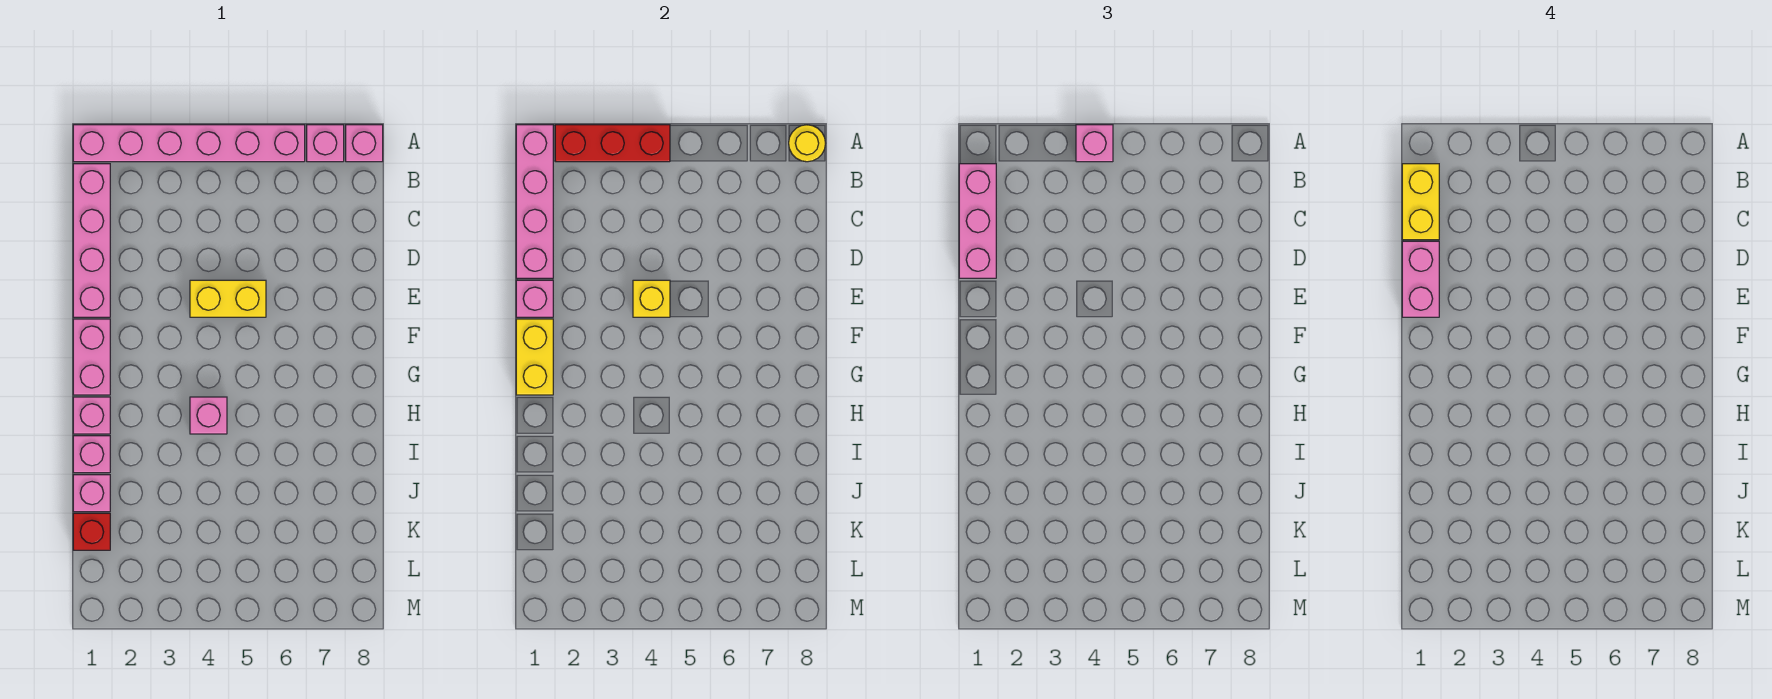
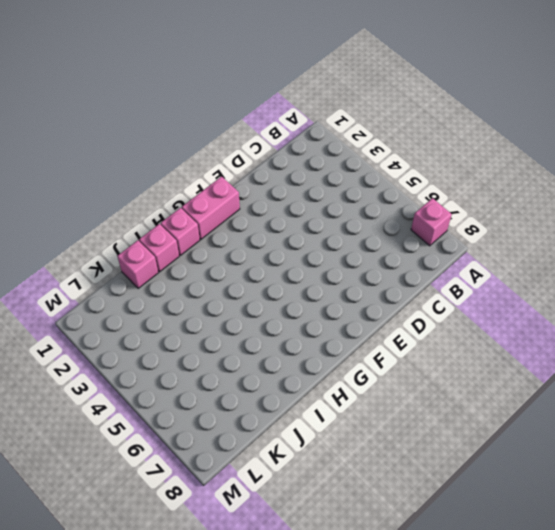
none -> pink 1x6 brick [73,125,305,162]
none -> pink 1x1 brick [346,125,383,162]
none -> pink 1x4 brick [73,164,110,317]

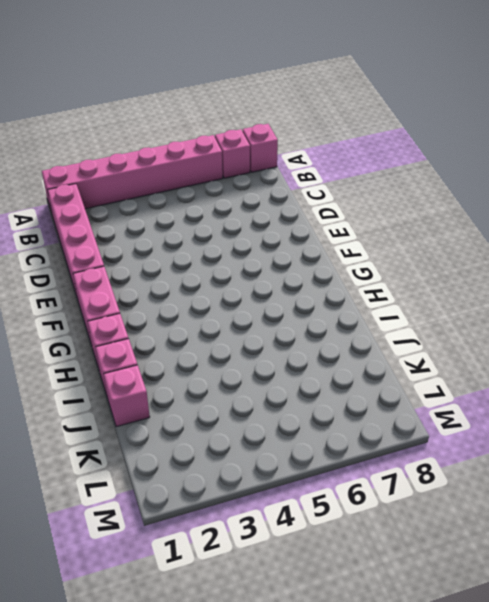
none -> yellow 1x2 brick [190,280,266,317]
none -> pink 1x1 brick [190,397,227,434]
none -> red 1x1 brick [73,513,110,550]

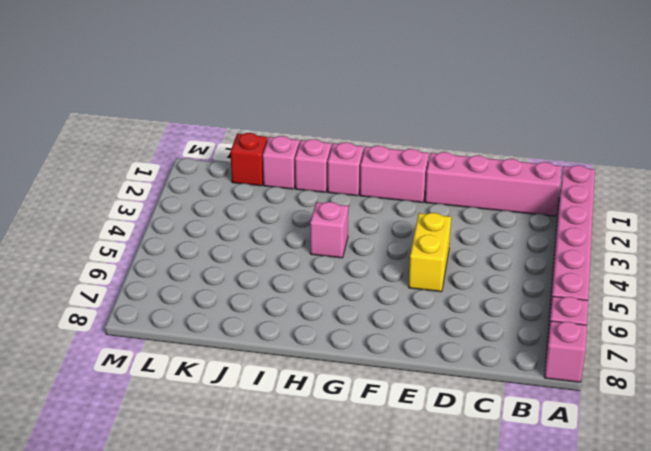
none -> pink 1x4 brick [516,125,553,278]
none -> red 1x3 brick [555,125,670,162]
none -> yellow 1x1 round brick [789,125,826,162]

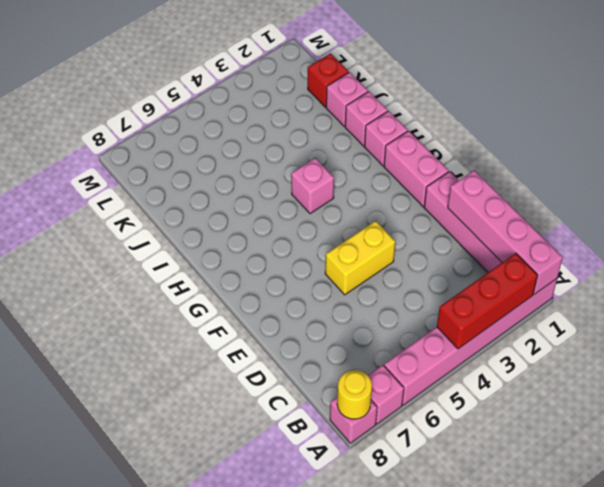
none -> pink 1x1 brick [516,280,553,317]
none -> yellow 1x1 brick [633,280,670,317]
none -> yellow 1x2 brick [516,319,553,395]

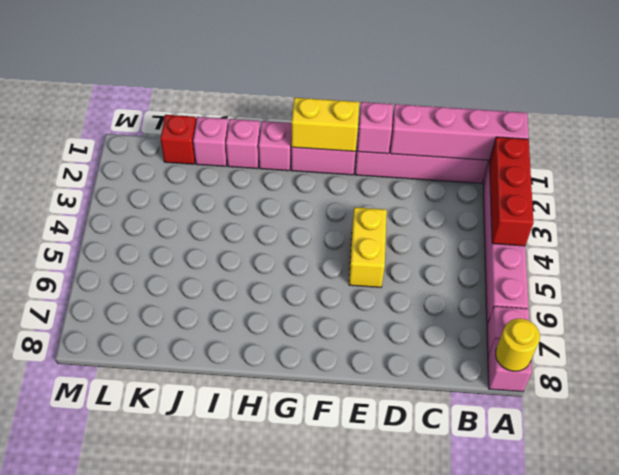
none -> pink 1x1 brick [190,397,227,434]
none -> yellow 1x1 brick [633,280,670,317]
none -> pink 1x1 brick [1076,125,1113,162]

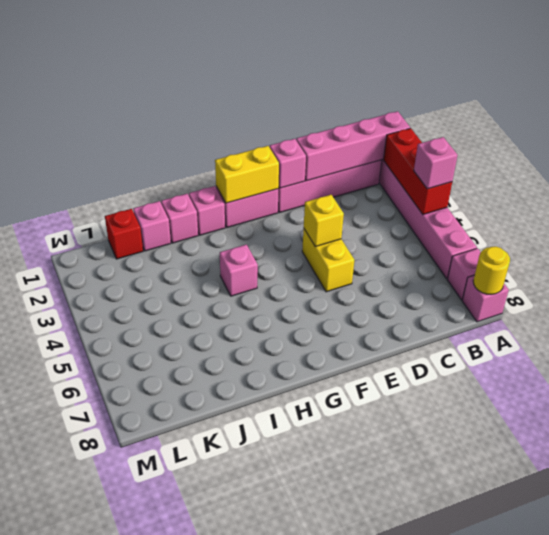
none -> pink 1x3 brick [959,164,996,278]
none -> yellow 1x2 brick [1402,164,1439,240]
none -> pink 1x2 brick [1402,241,1439,317]

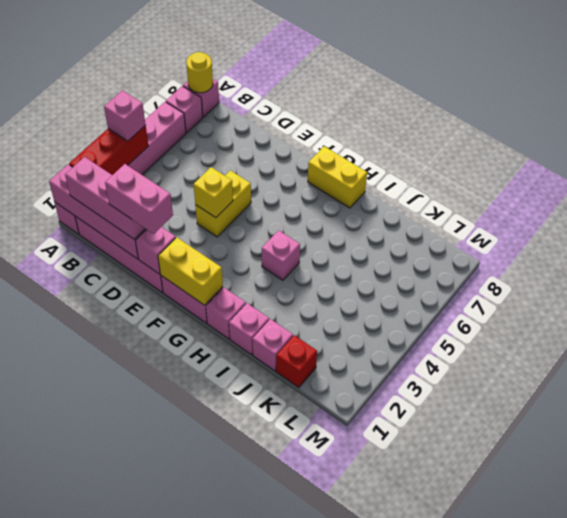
yellow 1x2 brick [308,146,367,208] -> yellow 1x2 brick moved to [1402,164,1439,240]

